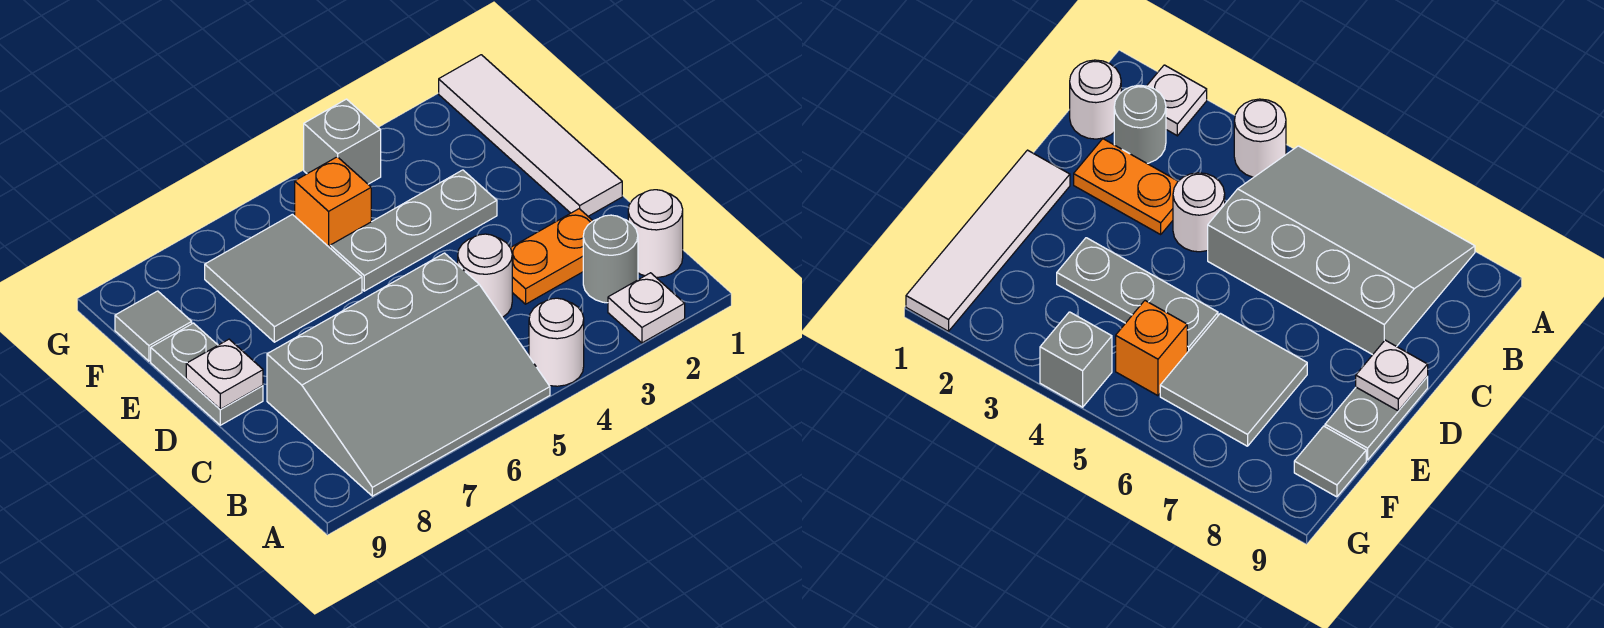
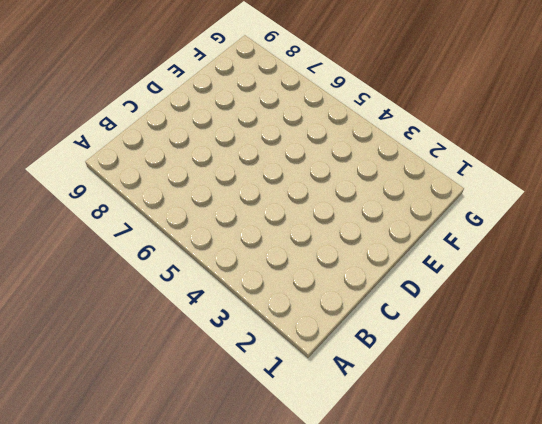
none -> white 1x1 plate [608,273,685,343]
none -> white 1x1 round brick [529,298,584,386]
none -> grey 3x4 slope [267,253,550,496]

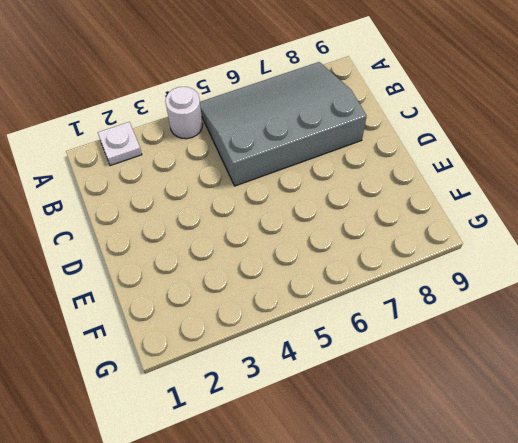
none -> white 1x1 round brick [628,190,683,278]
none -> grey 1x1 round brick [583,215,638,303]
none -> orange 1x2 plate [511,209,593,304]

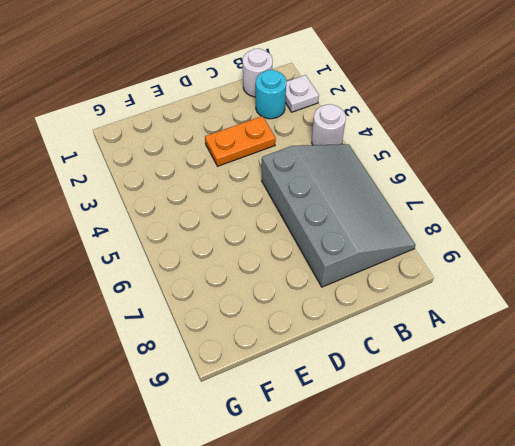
cyan 1x1 round brick [256,70,286,119] -> grey 1x1 round brick [583,215,638,303]
orange 1x2 plate [205,116,276,166] -> orange 1x2 plate turned to [511,209,593,304]
none -> white 1x1 round brick [458,234,512,317]
none -> white 1x4 tile [439,55,622,216]
none -> grey 1x2 plate [151,323,263,425]

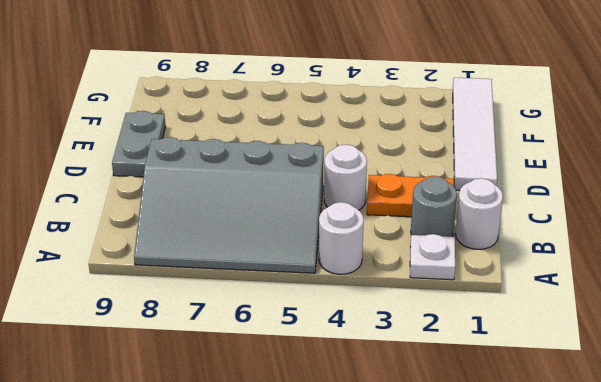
none -> grey 1x3 plate [330,170,497,291]
none -> grey 2x2 tile [205,214,362,342]
none -> orange 1x1 brick [295,157,371,248]

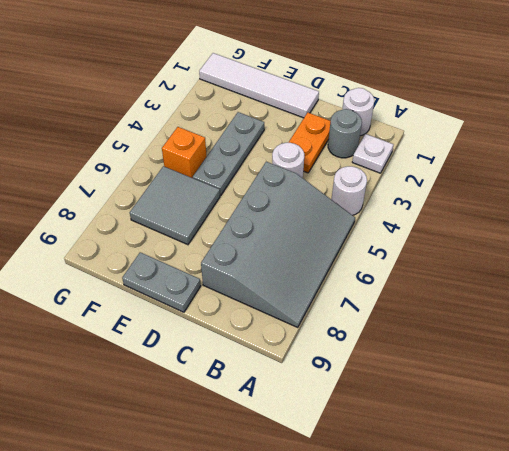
none -> grey 1x1 tile [115,291,192,361]
none -> grey 1x1 brick [304,99,381,184]
none -> white 1x1 plate [186,339,263,409]

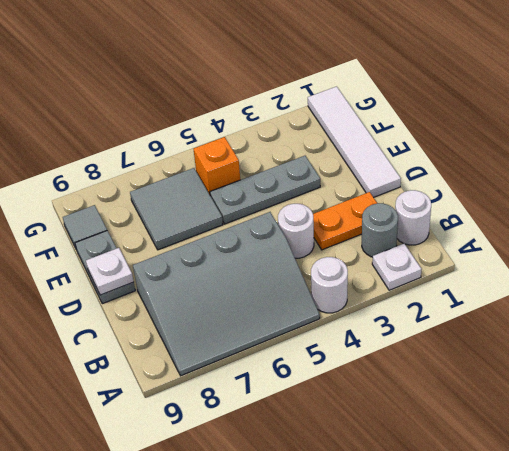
none -> grey 1x1 brick [304,99,381,184]

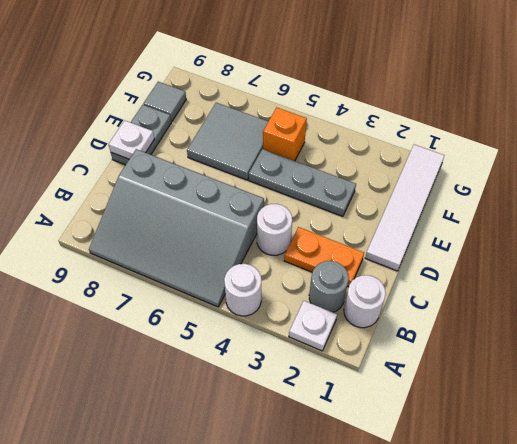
none -> grey 1x1 brick [304,99,381,184]

